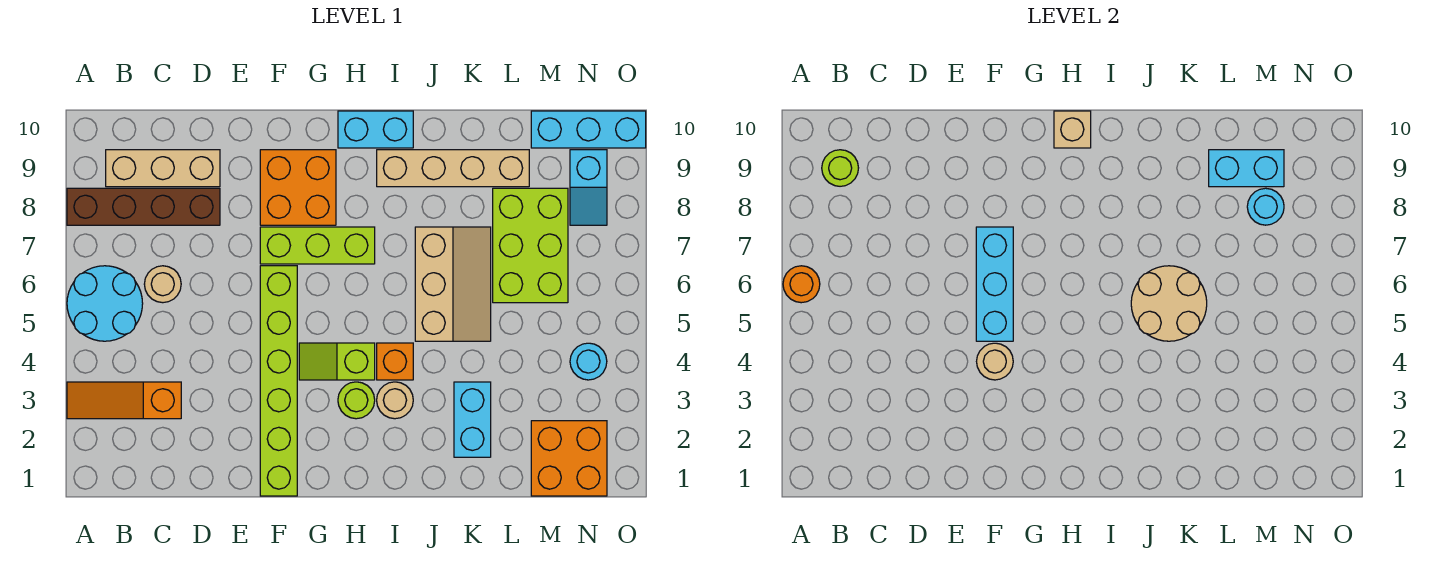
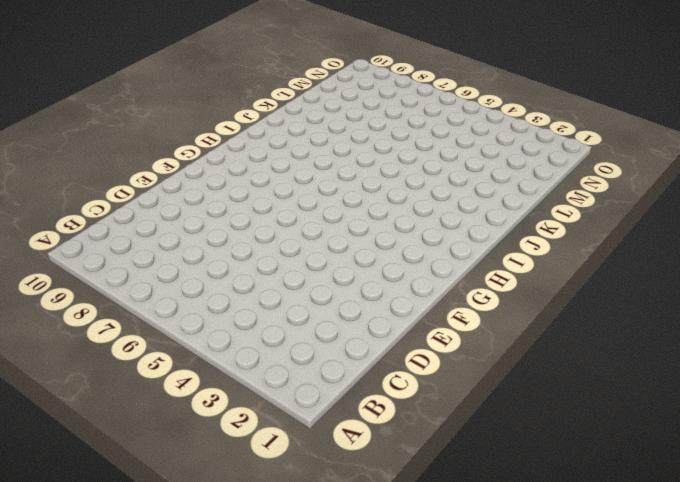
none -> orange 1x3 slope [67,382,181,419]
none -> cyan 2x2 round brick [67,266,143,341]
none -> brown 1x4 brick [67,188,220,225]

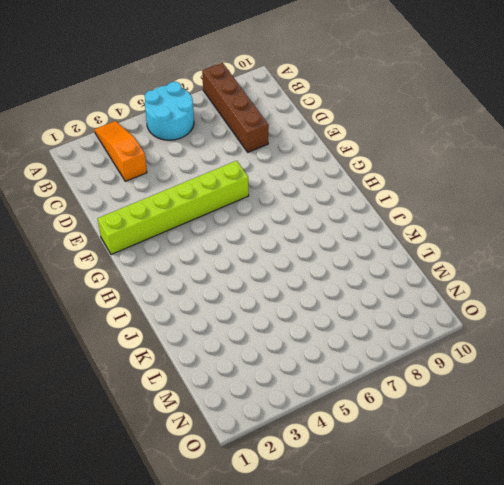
none -> tan 1x3 brick [106,150,220,187]
none -> tan 1x1 round brick [144,266,181,303]
none -> lime 1x3 brick [260,227,375,264]

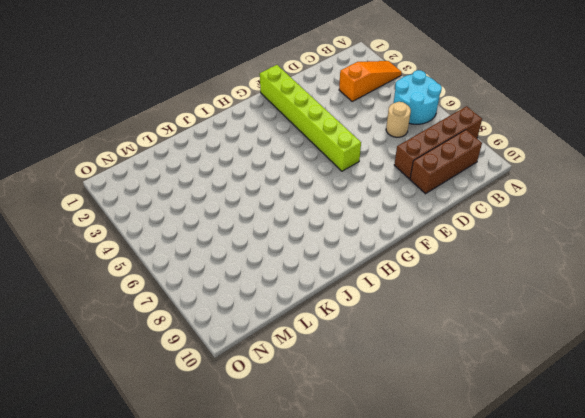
brown 1x3 brick [410,130,482,194] -> tan 1x3 brick [106,150,220,187]
none -> lime 1x3 brick [260,227,375,264]
none -> orange 2x2 brick [260,150,336,225]
none -> lime 1x2 slope [299,343,375,380]

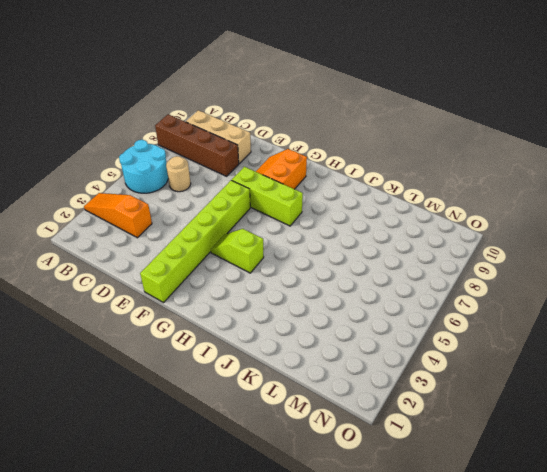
orange 2x2 slope [256,149,307,189] -> orange 2x2 brick [260,150,336,225]
none -> lime 1x1 round brick [338,382,375,419]
none -> cyan 1x2 brick [338,111,413,148]
none -> tan 1x1 round brick [377,382,413,419]

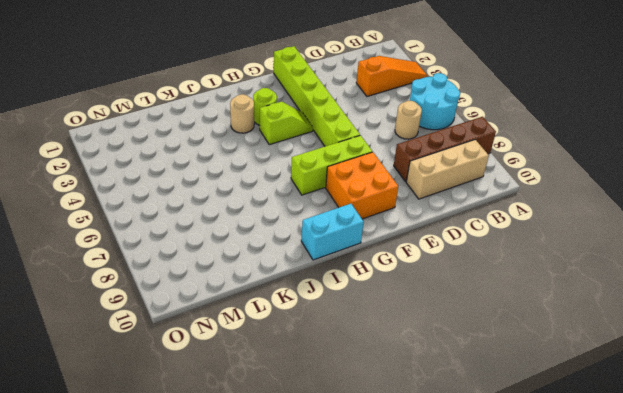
none -> orange 1x1 brick [377,343,413,380]
none -> tan 1x4 brick [377,150,529,187]
none -> tan 2x3 slope [415,227,491,341]

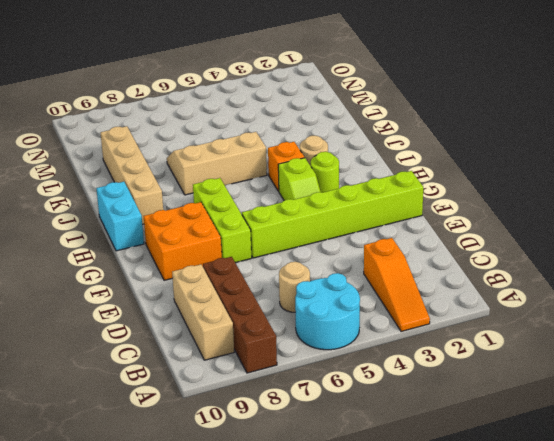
none -> cyan 1x2 brick [454,382,491,457]
none -> lime 2x3 brick [493,188,568,303]
none -> orange 2x2 brick [531,421,607,496]

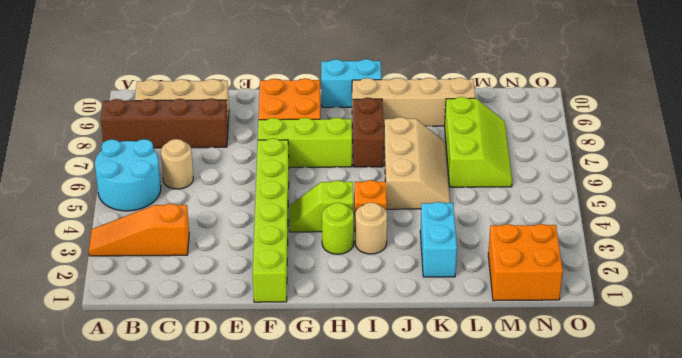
brown 1x2 brick [352,97,384,167] -> none
lime 2x3 slope [445,97,512,187] -> lime 2x3 brick [493,188,568,303]
none -> cyan 1x3 brick [531,111,646,148]
none -> cyan 1x1 round brick [570,343,607,380]
none -> cyan 1x2 slope [570,150,607,225]

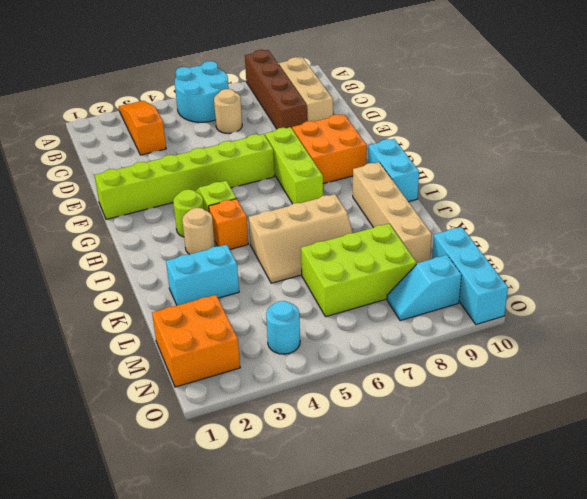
none -> orange 1x1 round brick [783,266,820,303]
none -> lime 1x1 round brick [822,150,858,186]
none -> tan 1x1 round brick [977,343,1013,380]

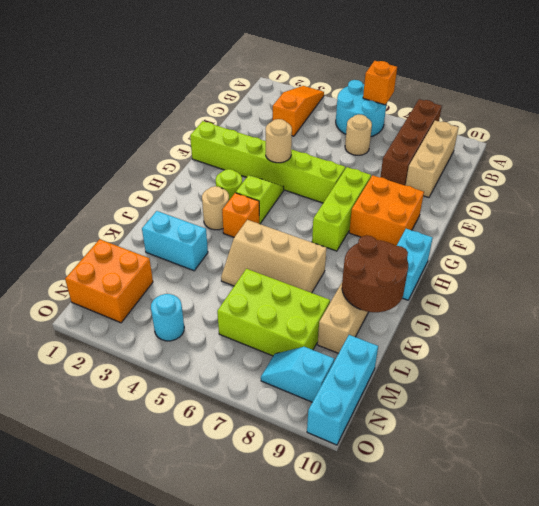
orange 1x1 brick [363,61,397,105] -> orange 1x1 round brick [783,266,820,303]
brown 2x2 round brick [342,236,408,312] -> none
none -> lime 1x1 round brick [822,150,858,186]
none -> cyan 1x3 brick [976,227,1013,341]
none -> tan 1x1 brick [1054,111,1091,148]

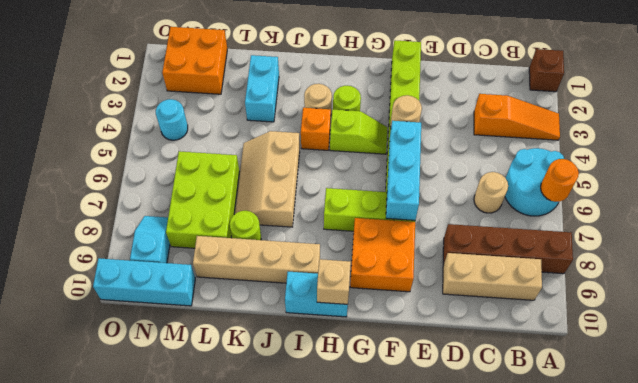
brown 1x1 brick [529,49,564,92] -> none
lime 1x1 round brick [230,211,261,240] -> lime 1x1 round brick moved to [822,150,858,186]
none -> tan 2x2 round brick [1131,266,1207,341]
none -> cyan 1x2 brick [1209,150,1284,187]
none -> cyan 1x1 round brick [1247,188,1284,225]

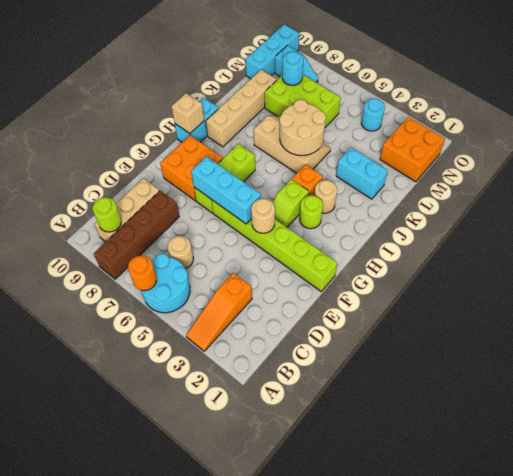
none -> cyan 1x2 brick [1209,150,1284,187]

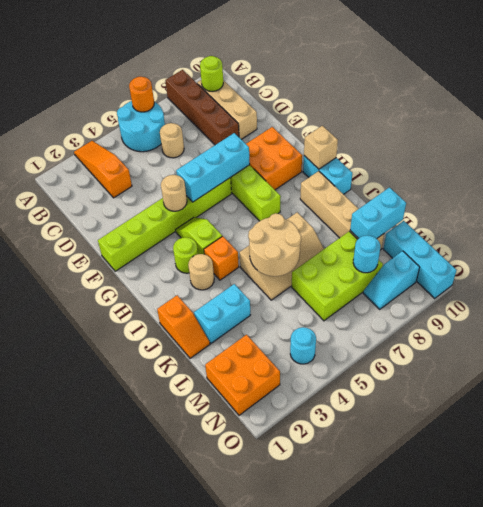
orange 1x2 slope [157,295,210,358] -> none
cyan 1x2 brick [350,188,406,239] -> cyan 1x2 brick turned to [1209,150,1284,187]

